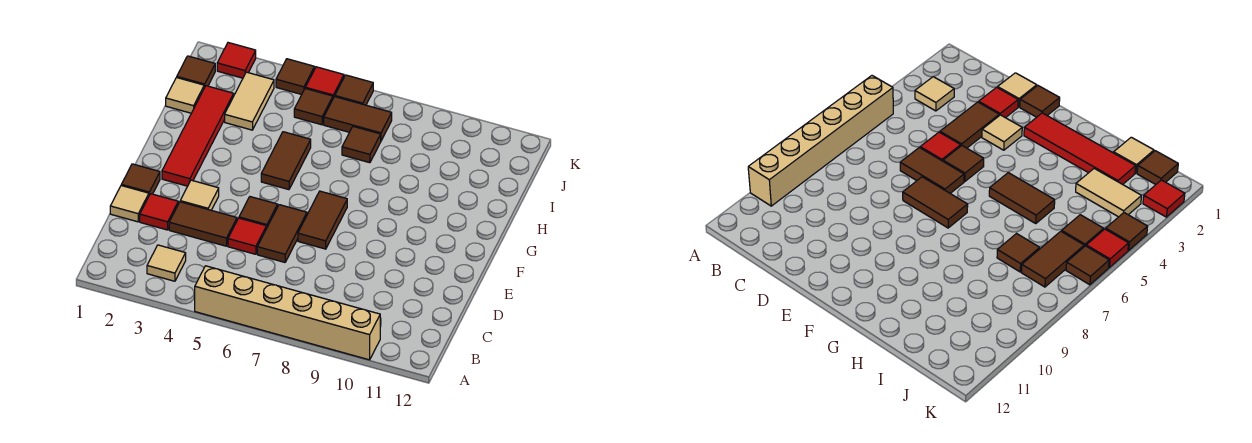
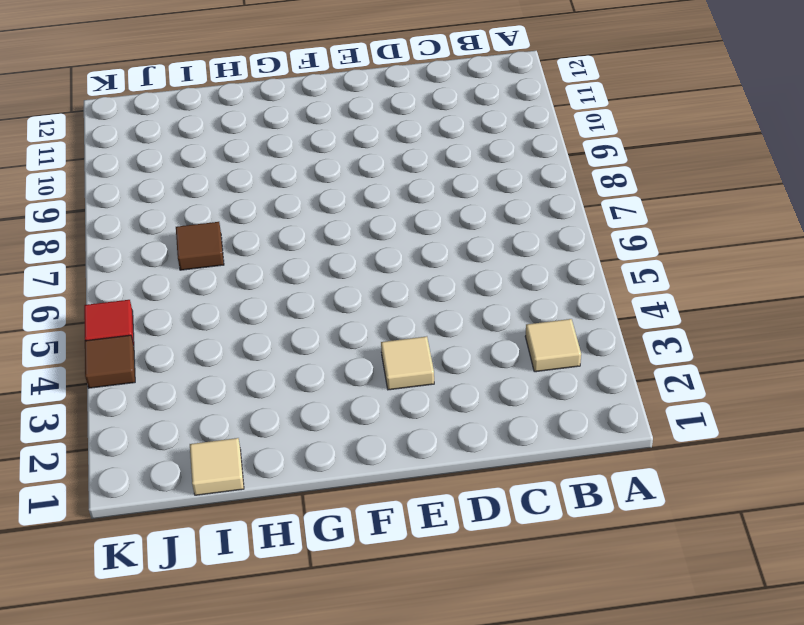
none -> tan 1x6 brick [195,266,380,360]
none -> tan 1x1 tile [110,186,149,222]
none -> red 1x1 tile [140,194,178,230]

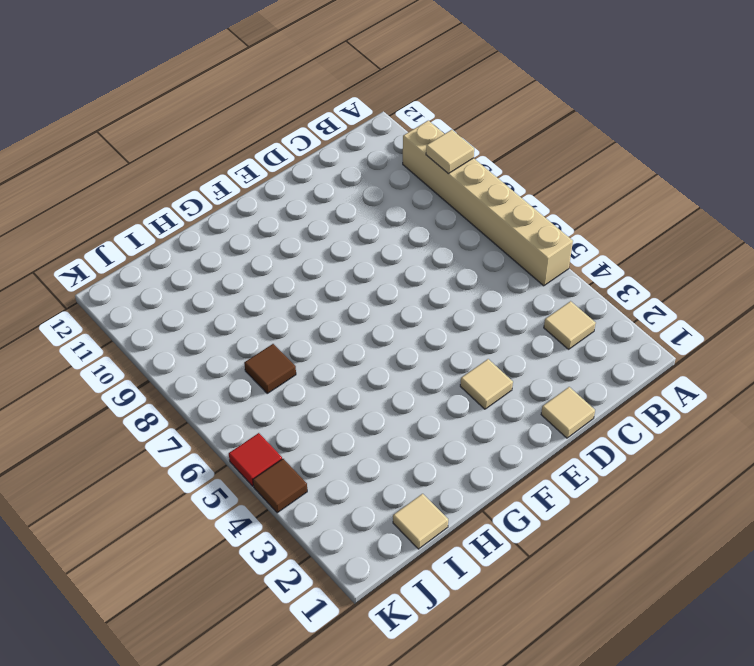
tan 1x1 tile [426,130,474,174] -> none
none -> red 1x1 tile [140,194,178,230]
none -> brown 1x2 tile [169,202,237,246]
none -> red 1x1 tile [228,218,267,254]

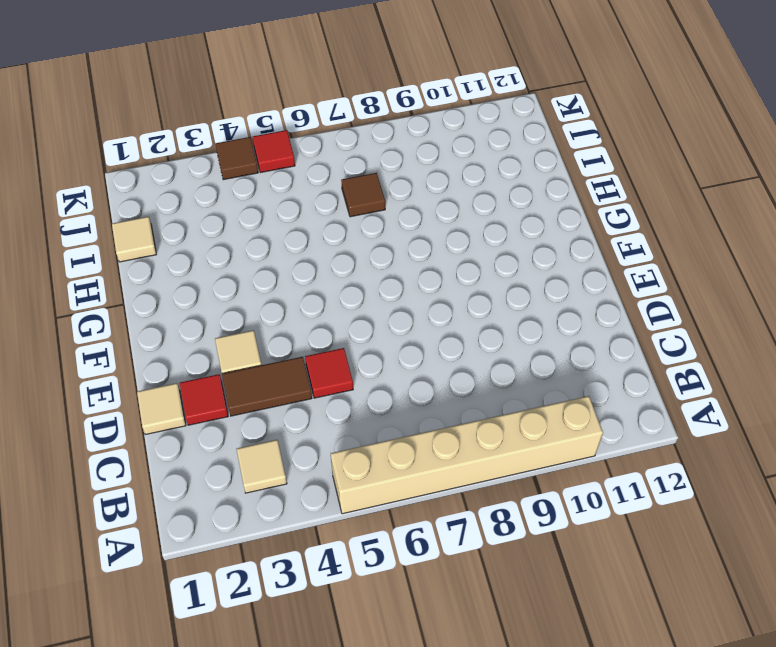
none -> brown 1x2 tile [257,205,307,262]
none -> brown 1x1 tile [121,164,160,195]
none -> brown 1x1 tile [239,197,278,227]

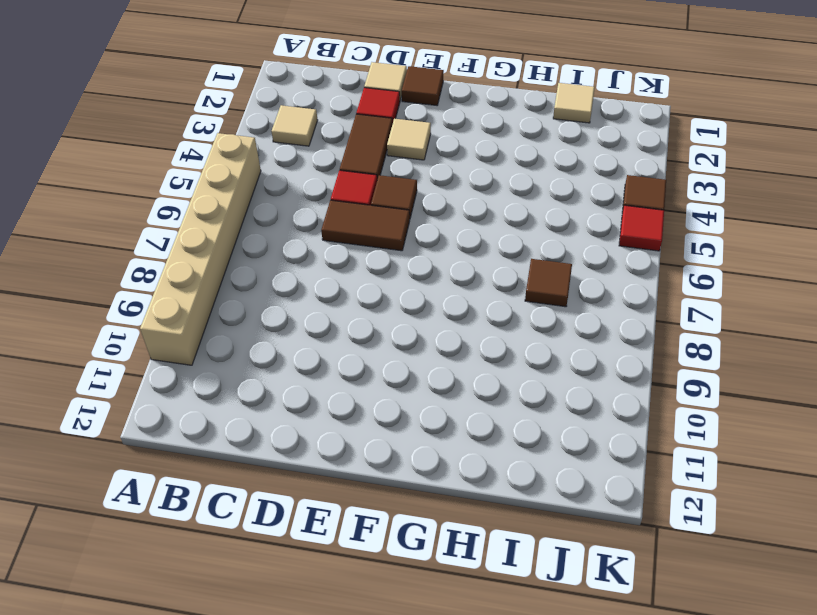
none -> brown 1x2 tile [298,191,347,249]
none -> red 1x4 tile [162,86,234,186]
none -> brown 1x2 tile [261,132,311,190]

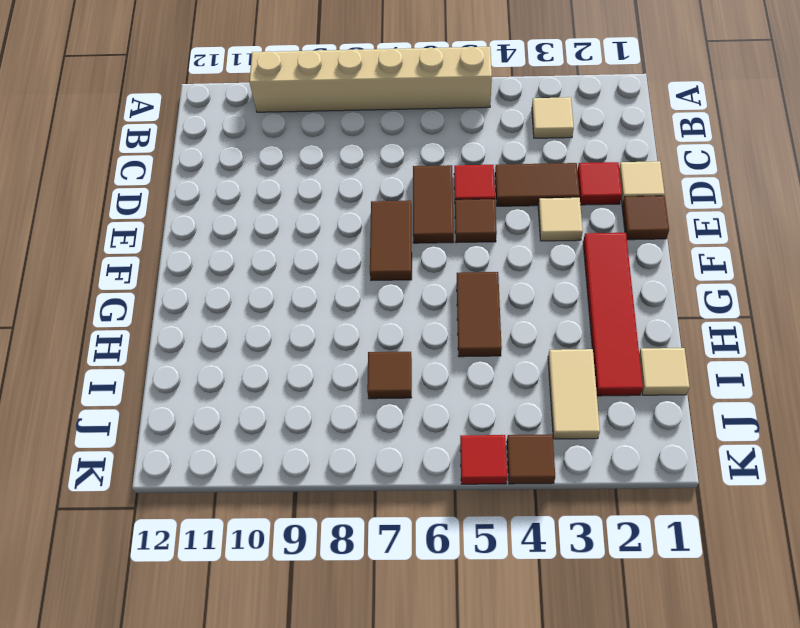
none -> brown 1x1 tile [177,56,215,88]
none -> brown 1x1 tile [294,89,333,125]
none -> brown 1x2 tile [324,97,392,141]

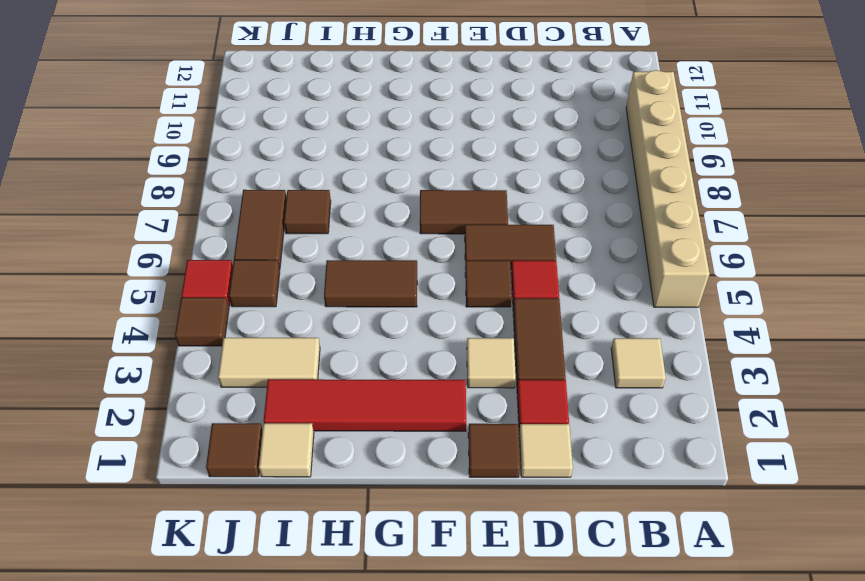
none -> red 1x1 tile [217,43,256,78]
none -> brown 1x1 tile [335,75,373,105]

